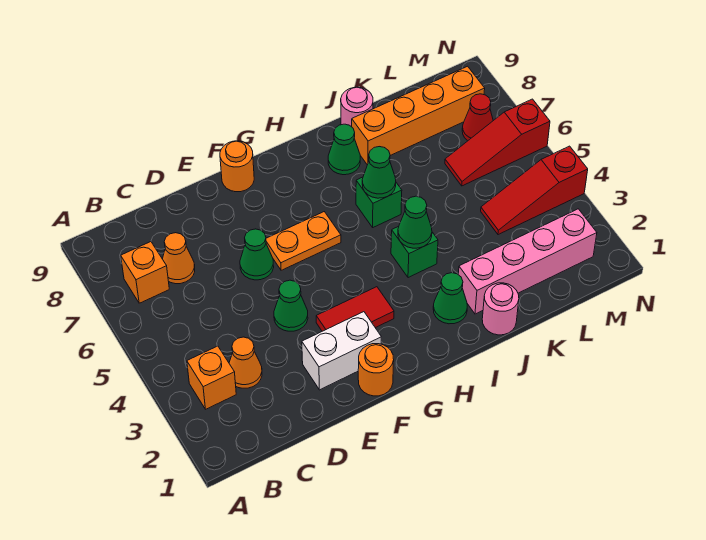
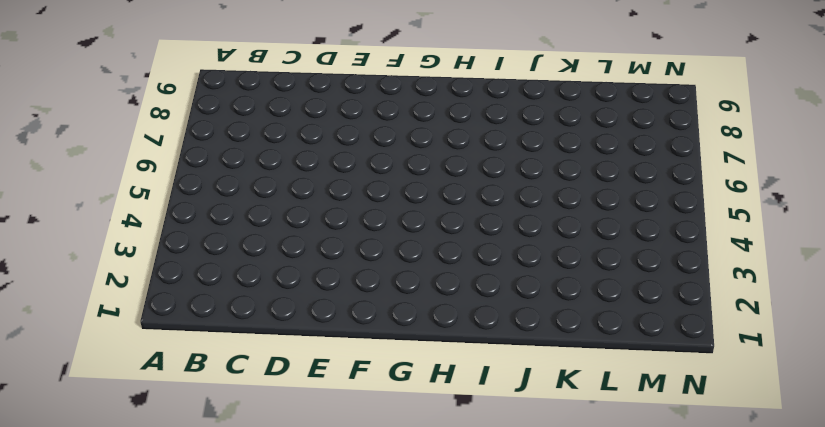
none -> orange 1x1 brick [187,346,236,409]
none -> orange 1x1 brick [121,242,169,303]
none -> orange 1x1 cone [229,337,262,388]

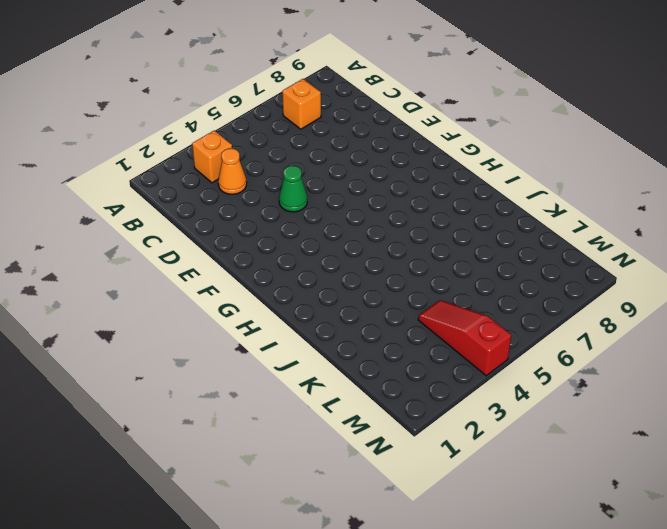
none -> orange 1x1 cone [163,233,195,284]
none -> white 1x2 brick [302,312,381,390]
none -> green 1x1 cone [240,229,274,280]

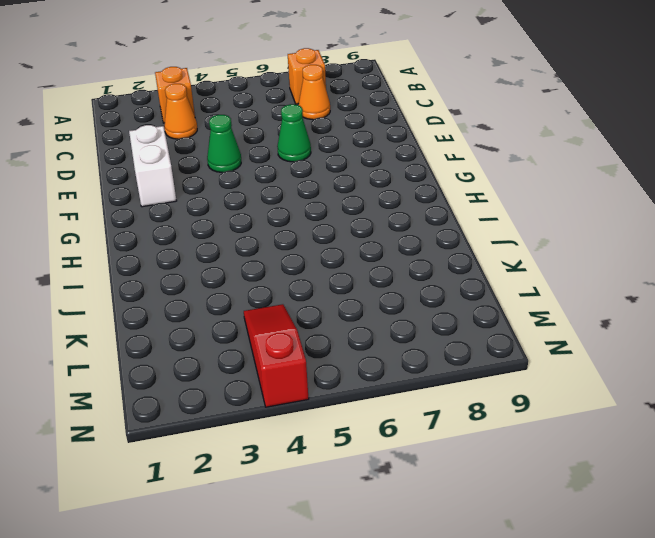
none -> orange 1x1 round brick [358,344,394,396]
none -> red 1x2 tile [316,287,394,331]
none -> orange 1x2 plate [266,212,341,270]

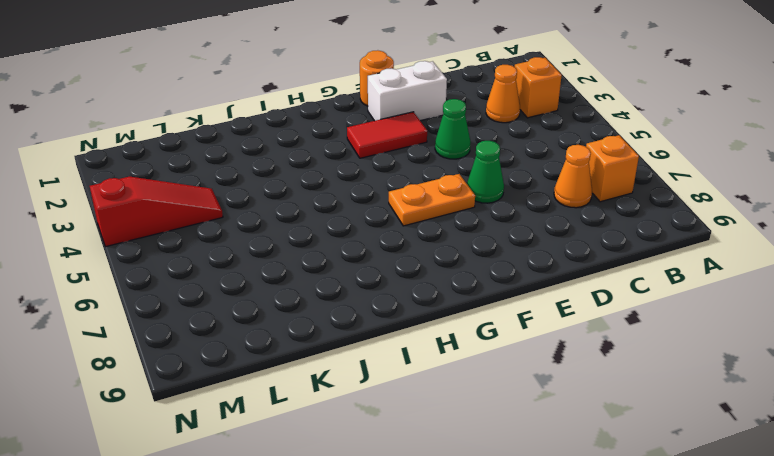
none -> orange 1x1 round brick [220,141,254,192]
none -> green 1x1 cone [433,273,467,324]
none -> green 1x1 brick [391,227,438,278]

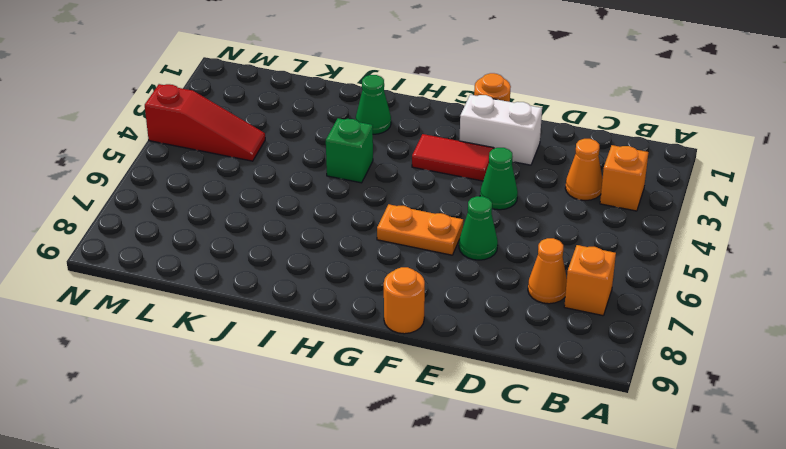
none -> green 1x1 brick [356,177,402,227]
none -> green 1x1 cone [328,124,360,175]
none -> pink 1x1 round brick [482,283,519,335]

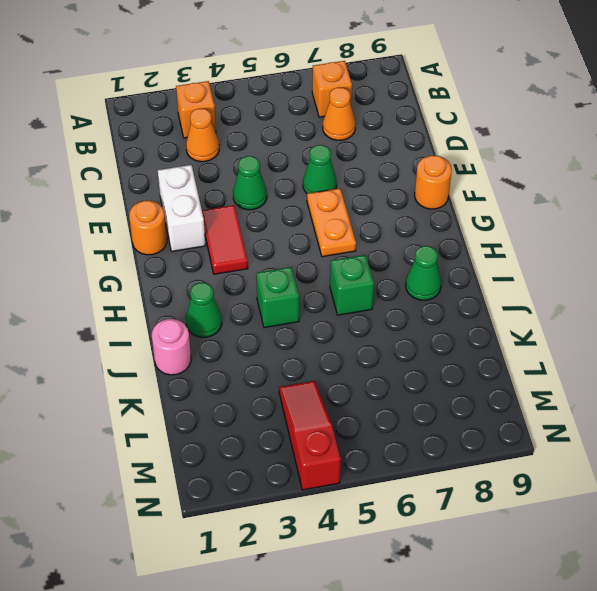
none -> pink 1x4 brick [458,209,597,314]
none -> orange 1x4 brick [352,66,485,165]
none -> pink 1x1 round brick [341,87,373,127]

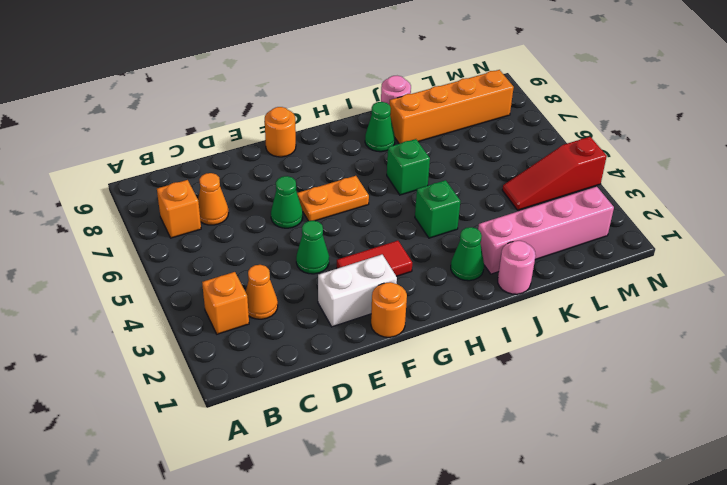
none -> red 1x3 slope [445,99,550,186]
none -> red 1x1 cone [462,94,493,141]
none -> green 1x1 cone [398,196,432,248]

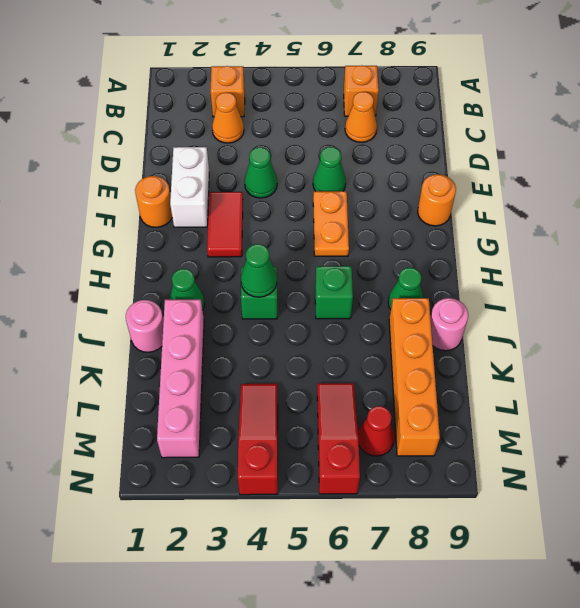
none -> green 1x1 cone [362,147,396,198]

